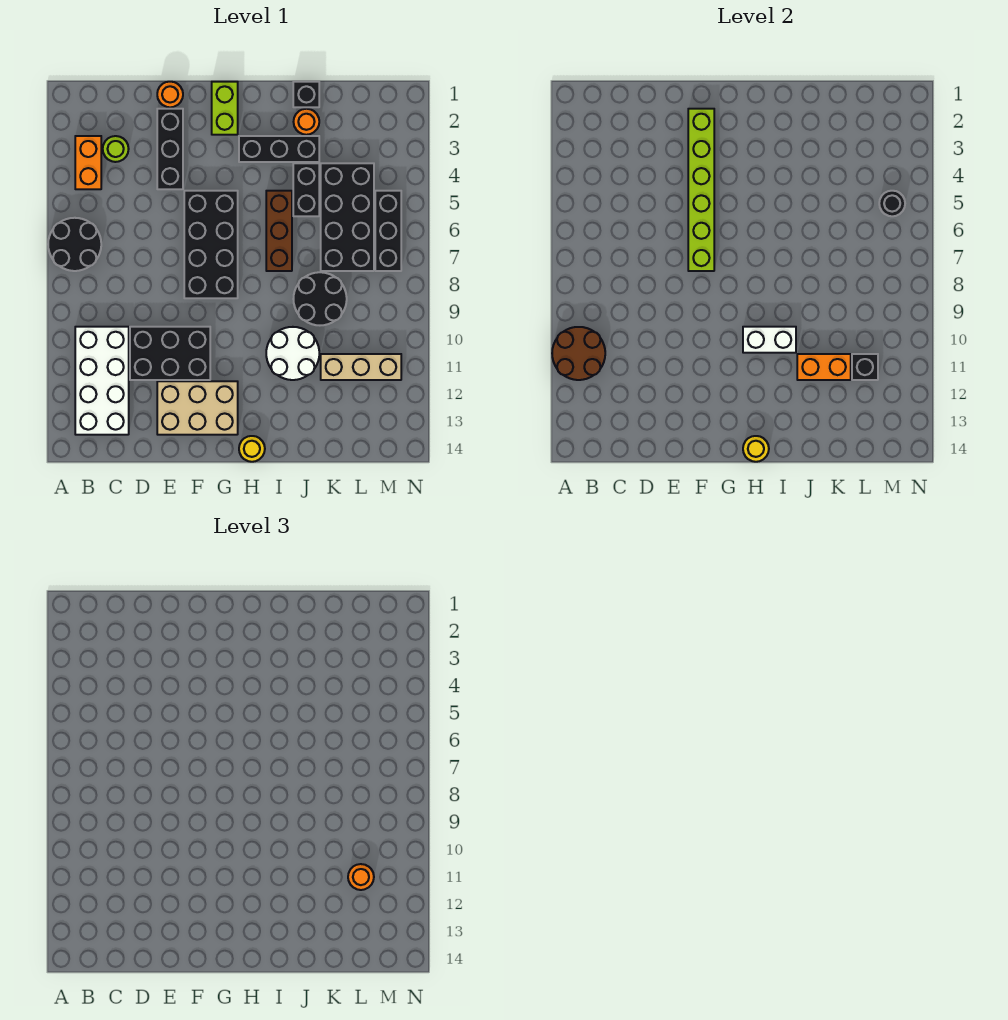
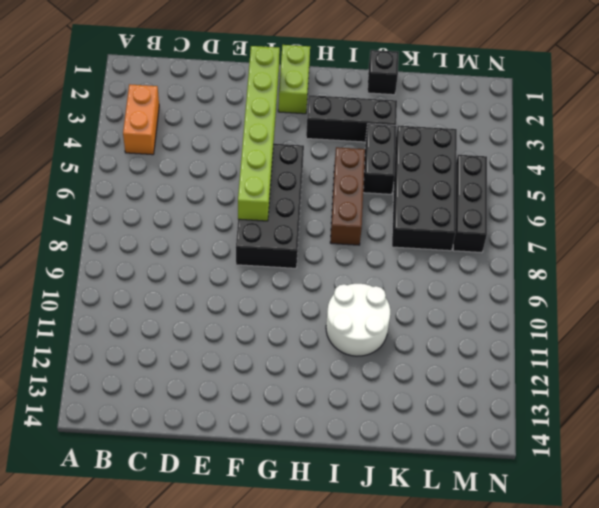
none -> black 2x2 round brick [48,218,101,271]
none -> white 2x4 brick [75,327,129,435]
none -> lime 1x1 round brick [103,136,129,162]

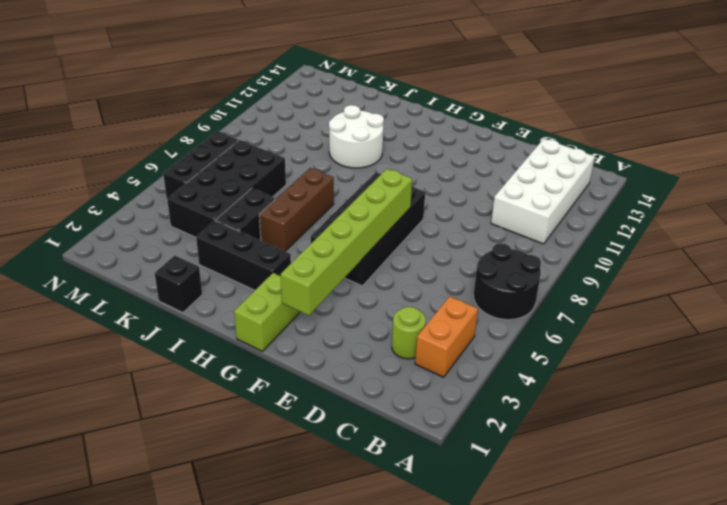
none -> black 2x3 brick [130,327,210,380]
none -> orange 1x1 round brick [157,82,183,107]
none -> black 1x3 brick [157,109,183,189]

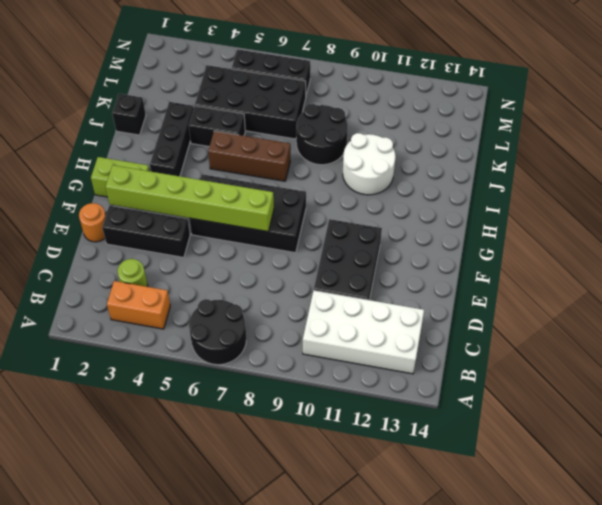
none -> tan 2x3 brick [157,381,238,435]
none -> yellow 1x1 round brick [239,436,265,462]
none -> orange 1x1 round brick [294,109,319,135]

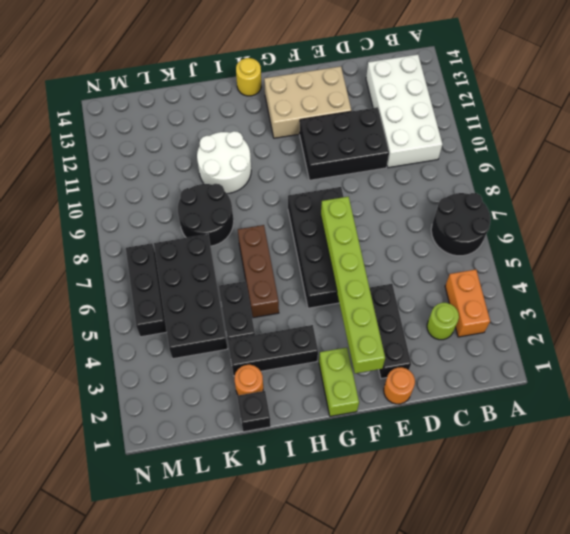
none -> tan 1x3 brick [321,354,401,380]
none -> brown 2x2 round brick [552,327,605,380]
none -> white 1x2 brick [743,327,796,353]

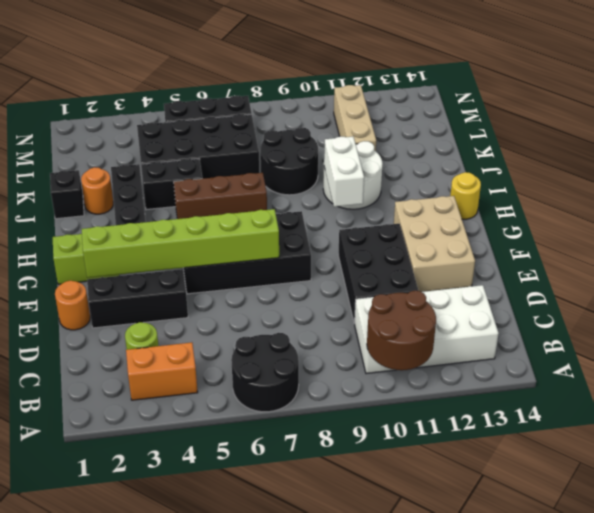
none -> yellow 1x1 round brick [743,436,769,462]
none -> orange 1x2 brick [797,354,851,380]
none -> black 1x1 brick [852,354,878,380]

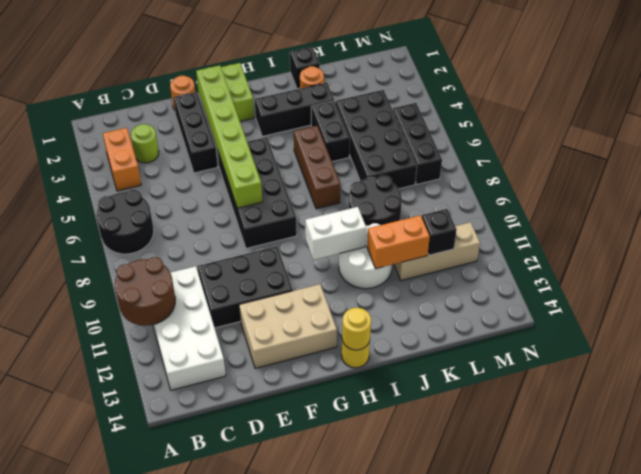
none -> black 1x1 round brick [879,191,905,216]
none -> orange 1x1 round brick [348,864,374,890]

